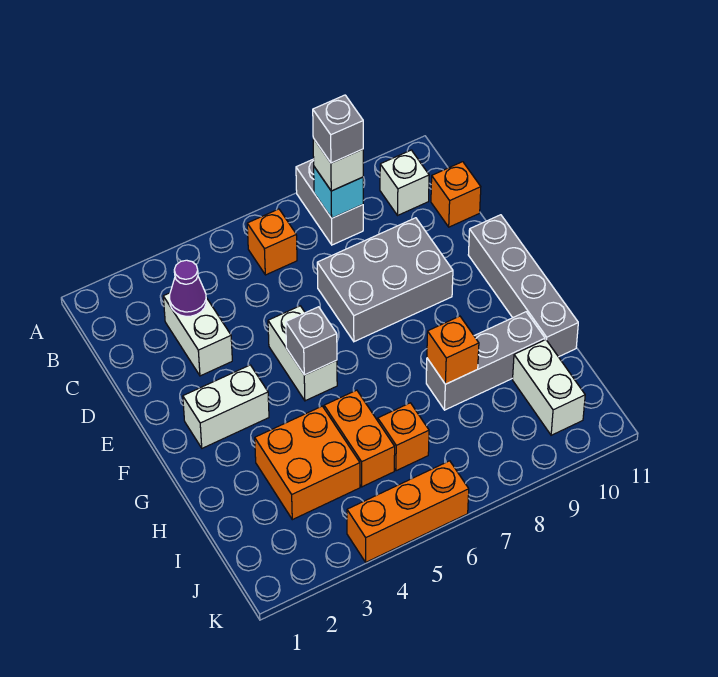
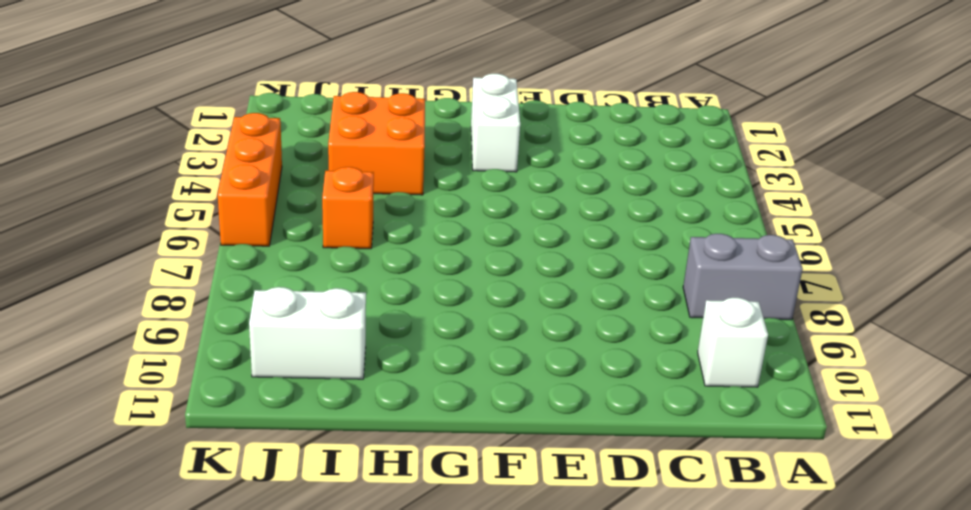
none -> orange 1x1 brick [247,209,297,275]
none -> white 1x2 brick [163,293,232,376]
none -> orange 1x1 brick [431,162,481,227]

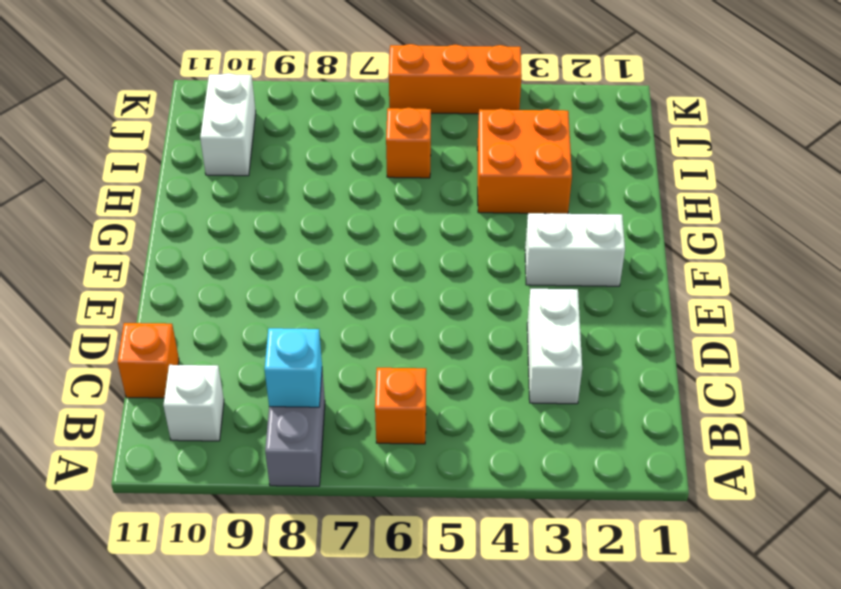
none -> grey 2x3 brick [317,218,453,342]
none -> white 1x2 brick [268,306,337,401]
none -> grey 1x4 brick [468,215,578,357]

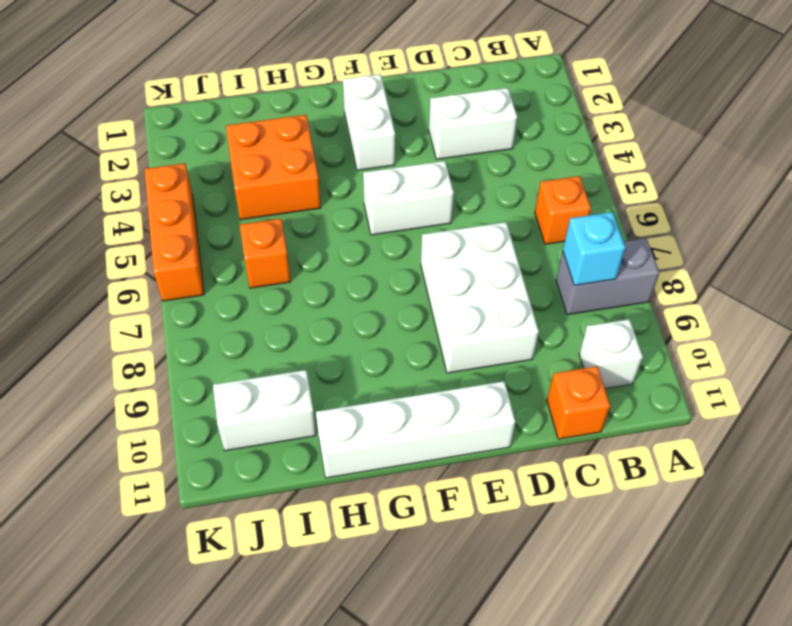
white 2x3 brick [421,222,539,373] -> grey 2x3 brick [317,218,453,342]
white 1x4 brick [316,381,515,478] -> grey 1x4 brick [468,215,578,357]
none -> orange 1x2 brick [324,390,395,487]
none -> grey 1x3 brick [426,312,545,410]
none -> purple 1x1 cone [170,260,206,316]

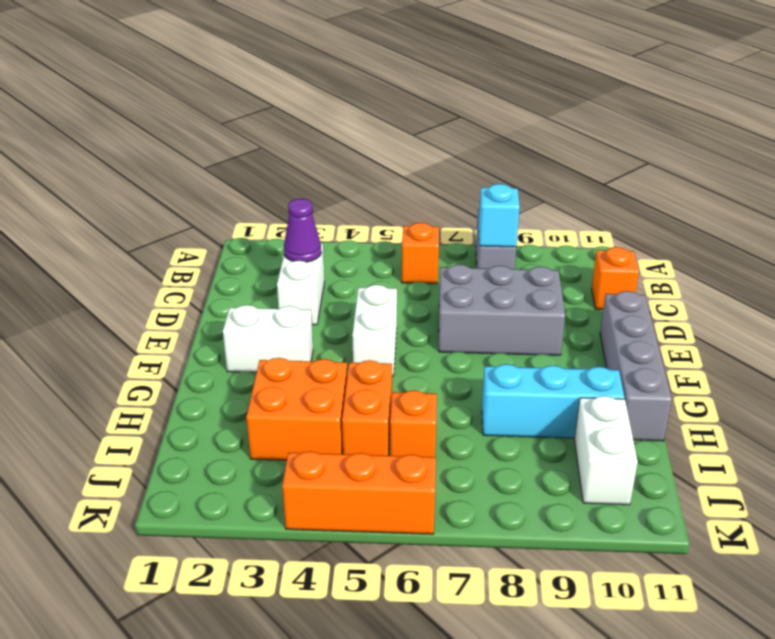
cyan 1x3 brick [482,364,625,438] -> grey 1x3 brick [426,312,545,410]
none -> white 1x1 brick [380,150,429,215]
none -> grey 1x1 brick [286,307,337,375]
none -> orange 1x1 brick [427,316,479,384]

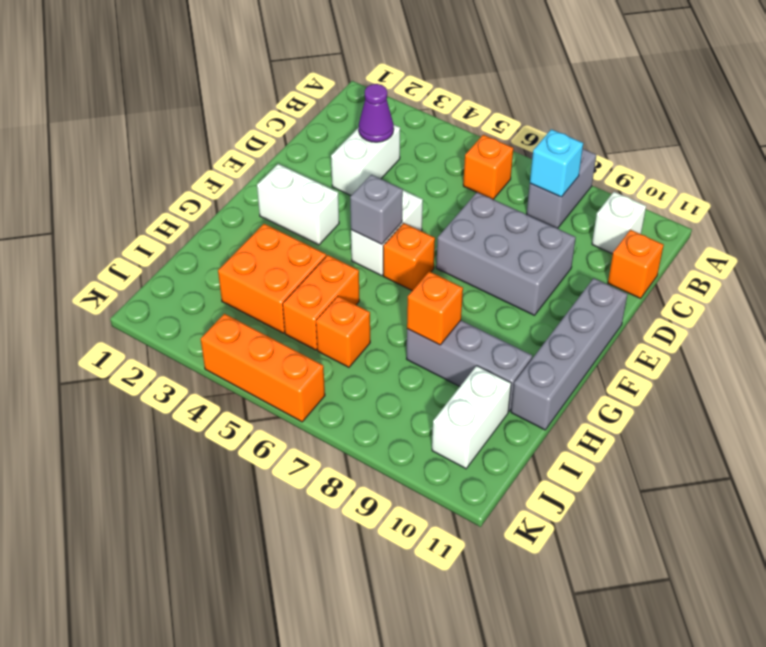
orange 1x1 brick [383,223,435,291] -> none
none -> white 1x1 brick [313,138,363,191]
none -> grey 1x1 brick [313,95,363,163]

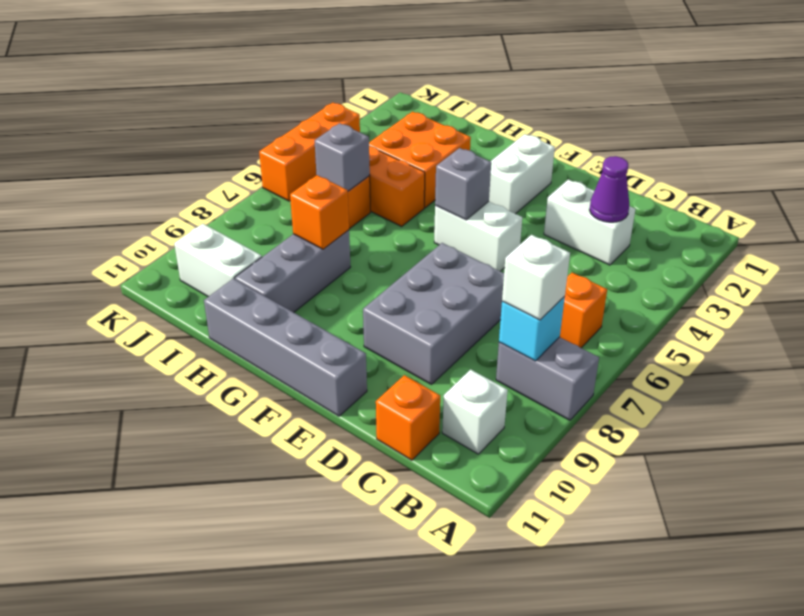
grey 1x1 brick [314,123,370,191] -> grey 1x1 brick moved to [313,95,363,163]

